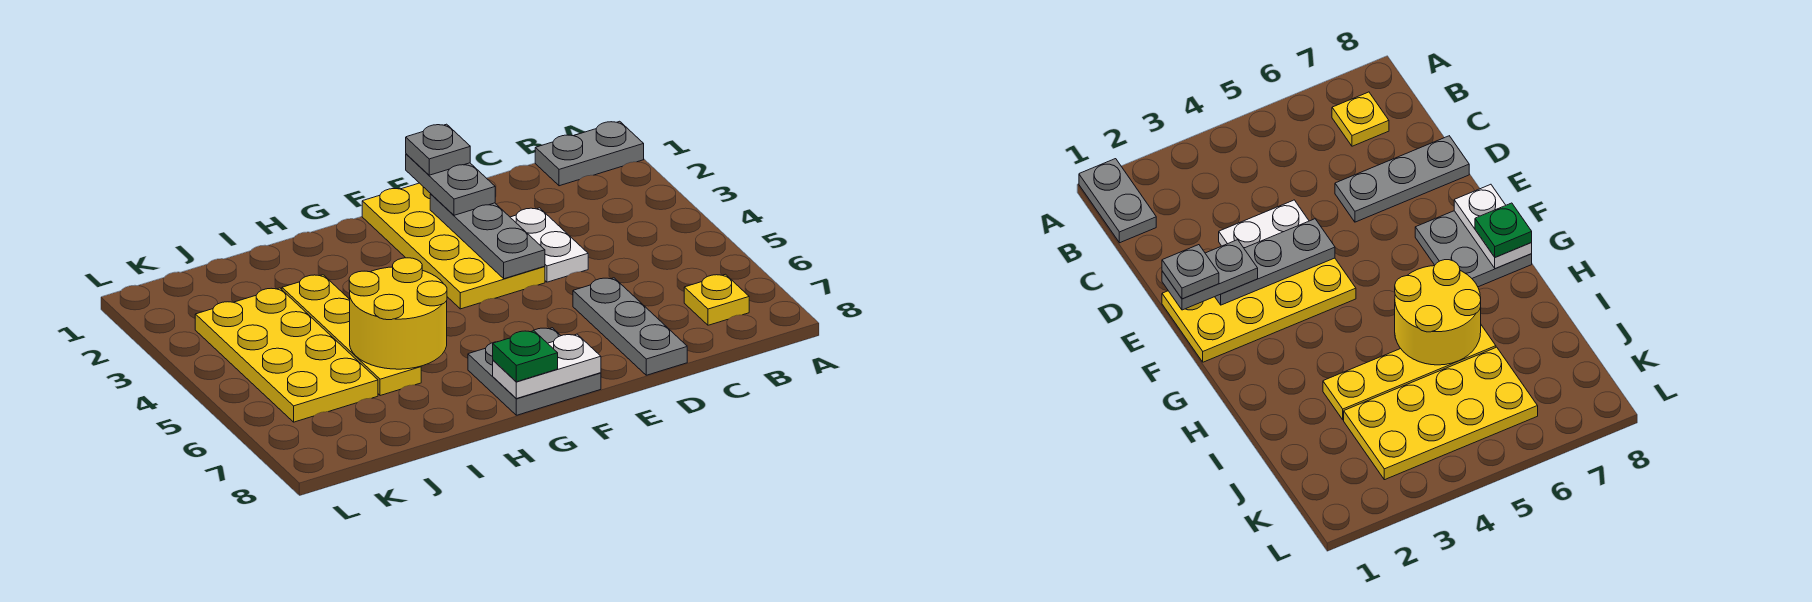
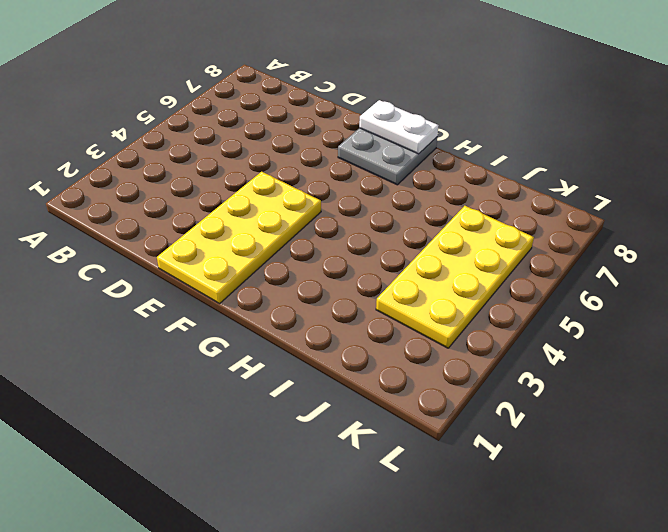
none -> grey 1x2 plate [535,121,644,186]
none -> yellow 1x1 plate [684,274,749,325]
none -> white 1x2 plate [510,208,588,282]

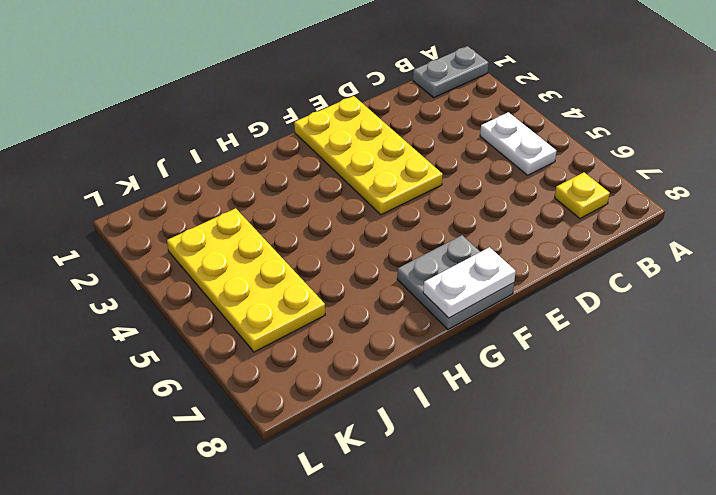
white 1x2 plate [480,112,557,175] -> white 1x2 plate moved to [510,208,588,282]
none -> grey 1x3 plate [573,278,687,375]
none -> yellow 1x4 plate [282,275,421,396]
none -> grey 1x3 plate [430,194,545,279]

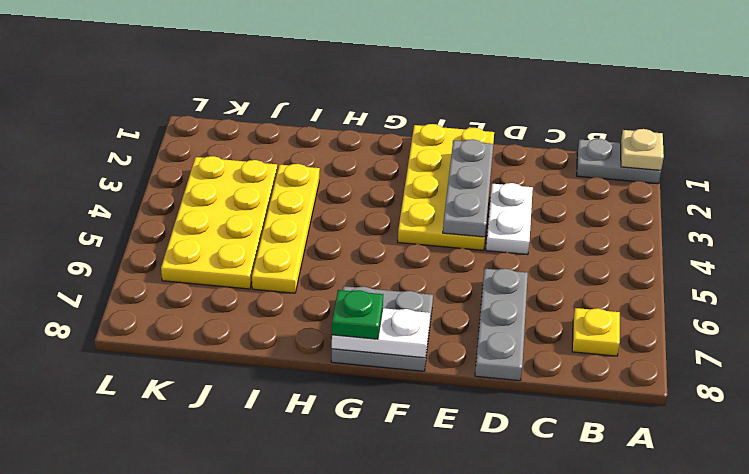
tan 1x1 plate [621,129,664,170] -> none
none -> yellow 2x2 round brick [349,258,447,369]
none -> grey 1x2 plate [406,154,495,215]
none -> grey 1x1 plate [406,124,470,175]

